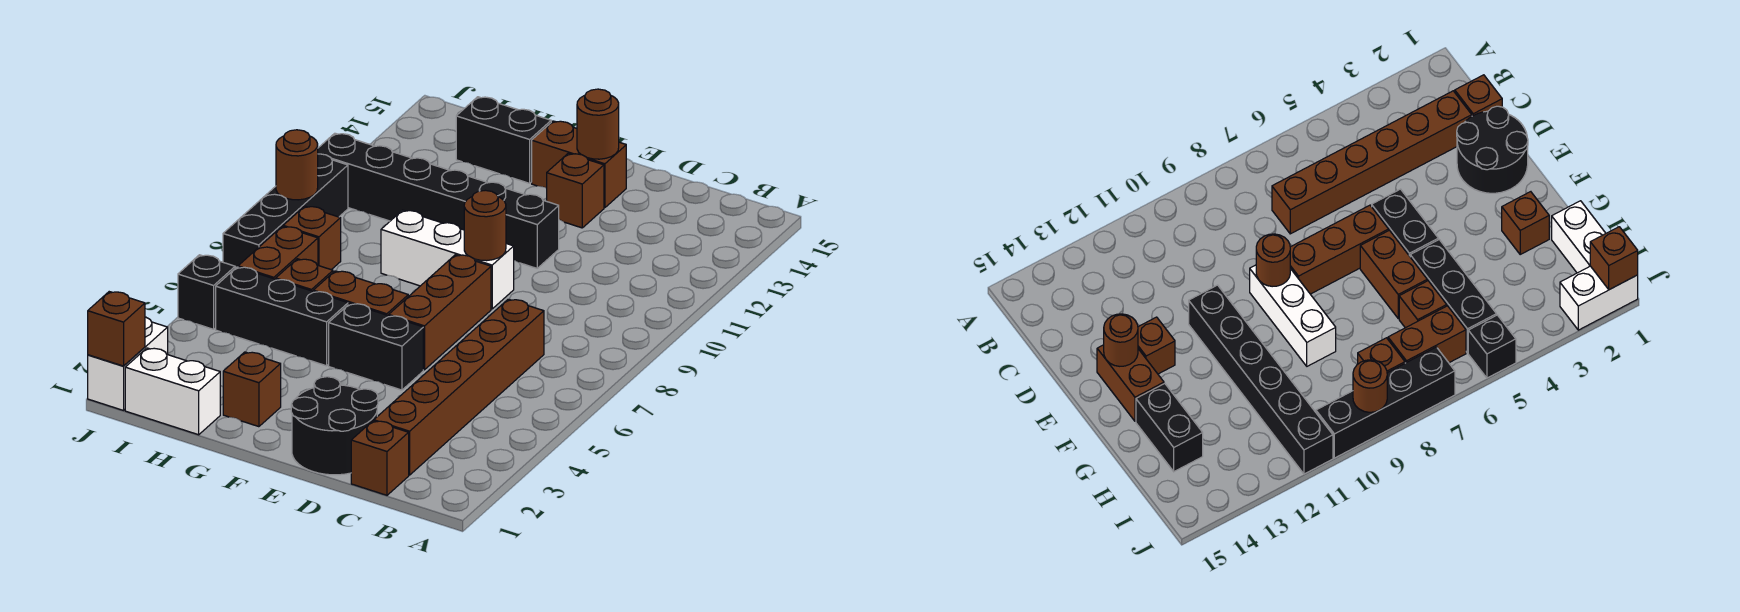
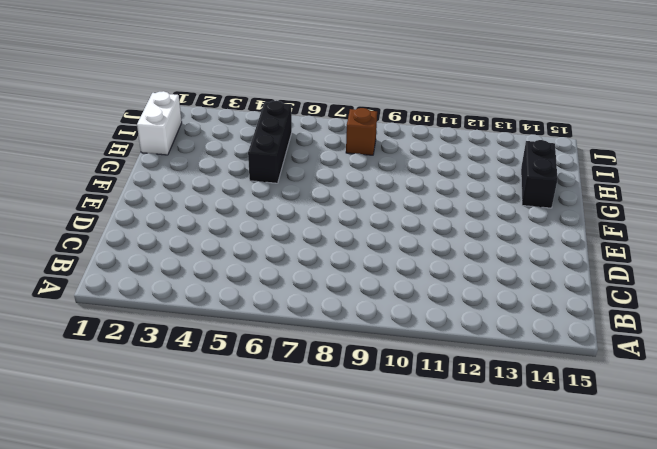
none -> brown 1x1 brick [351,421,409,495]
none -> brown 1x6 brick [374,299,544,475]
none -> black 2x2 round brick [291,377,378,475]

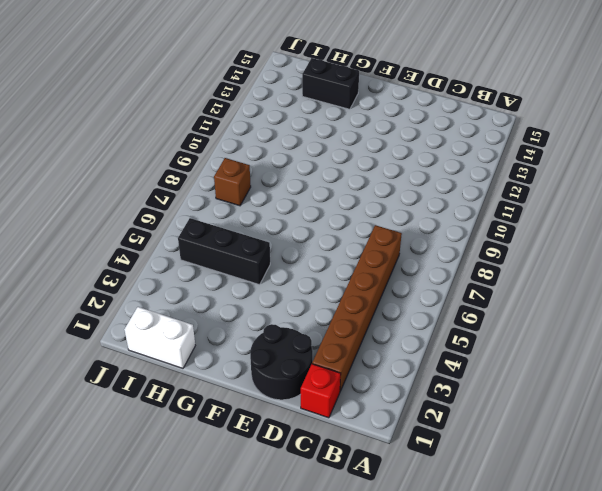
red 1x1 brick [301,364,341,418] -> brown 1x1 brick [351,421,409,495]
none -> black 1x2 brick [329,303,423,390]
none -> brown 1x3 brick [389,255,491,370]
none -> white 1x3 brick [381,210,514,309]

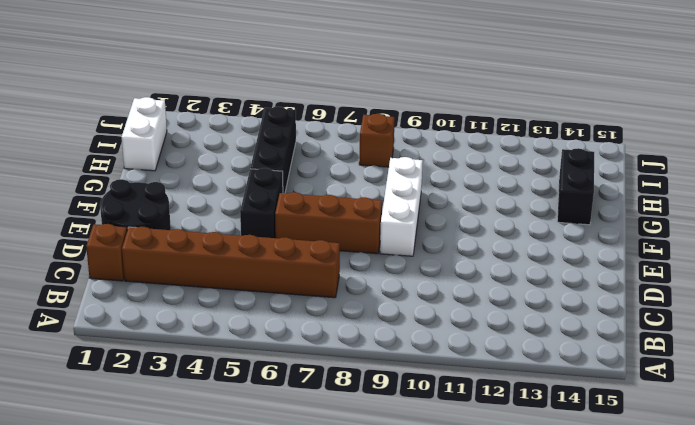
none -> black 1x6 brick [318,133,559,268]
none -> brown 1x1 brick [547,153,604,228]
none -> brown 1x2 brick [532,121,626,208]

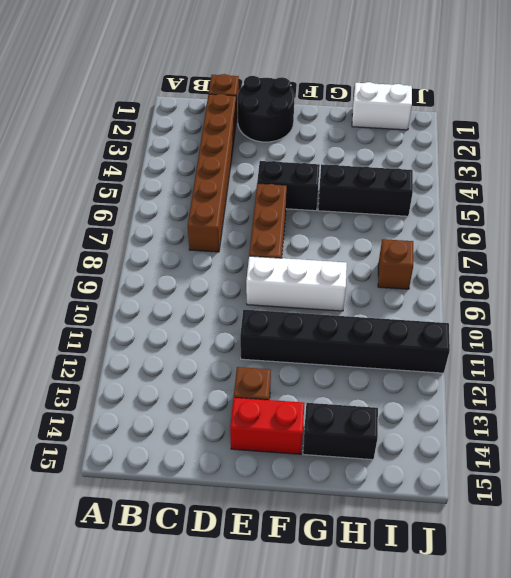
red 1x2 brick [230,398,305,454] -> brown 1x2 brick [532,121,626,208]
none -> brown 1x2 brick [313,271,408,316]
none -> brown 1x1 brick [223,352,281,427]
none -> brown 1x1 brick [276,259,333,291]

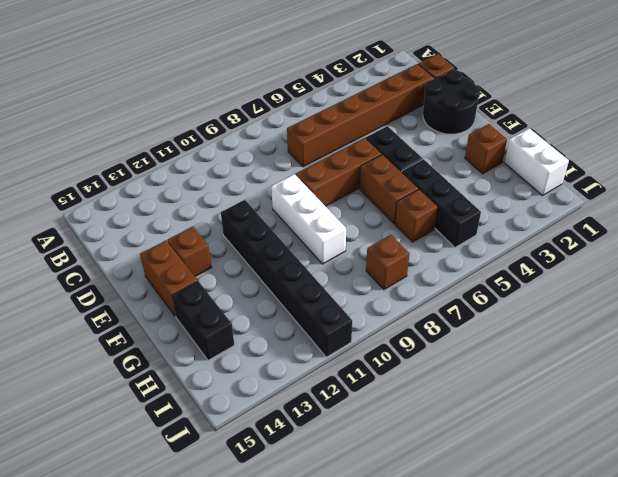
none -> brown 1x2 brick [238,226,318,279]
none -> white 1x2 brick [88,317,168,410]
none -> black 1x1 brick [178,255,235,329]

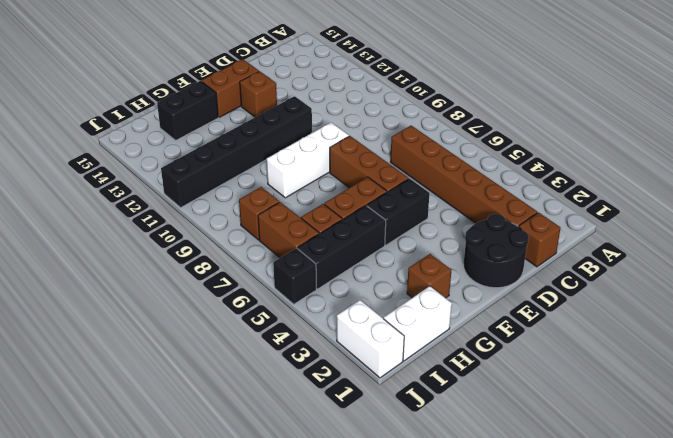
none -> black 1x4 brick [223,154,348,268]
none -> brown 1x1 round brick [464,190,506,261]
none -> brown 1x1 round brick [577,89,619,159]

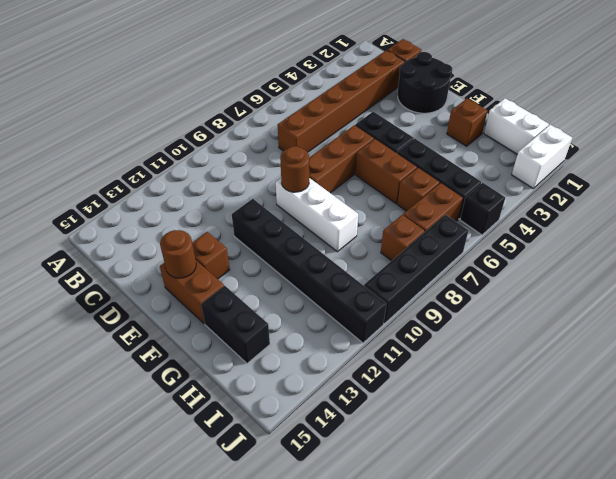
none -> brown 1x1 brick [88,292,145,366]
none -> brown 1x1 round brick [276,130,318,200]

